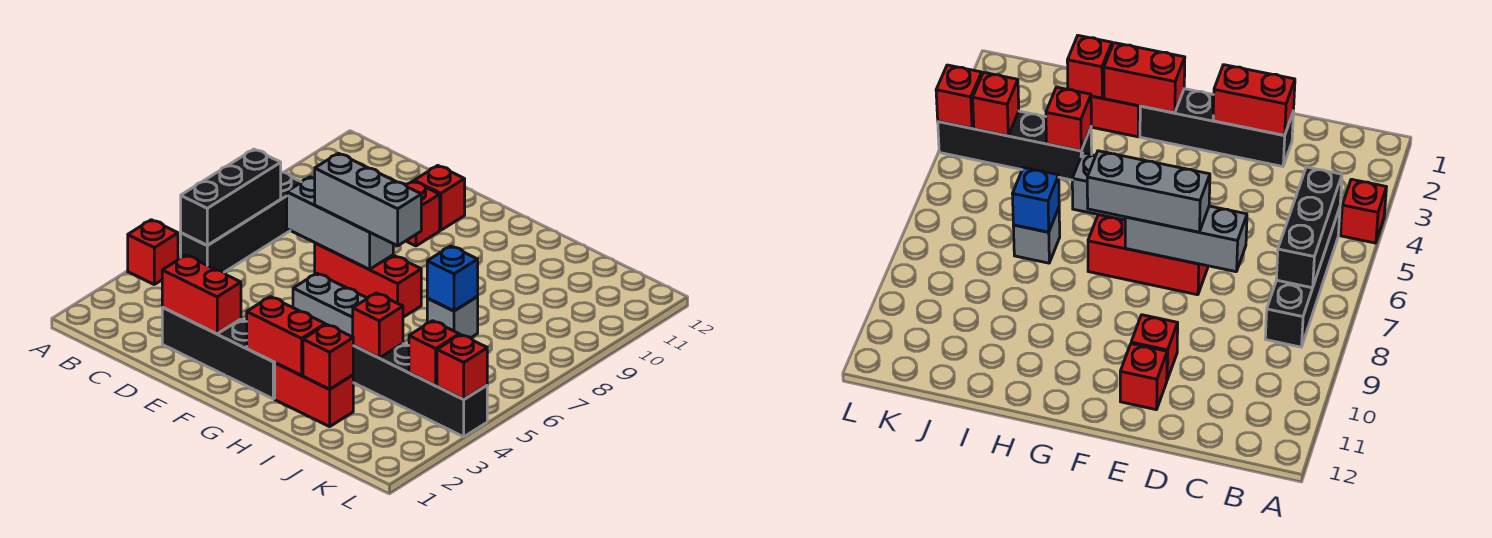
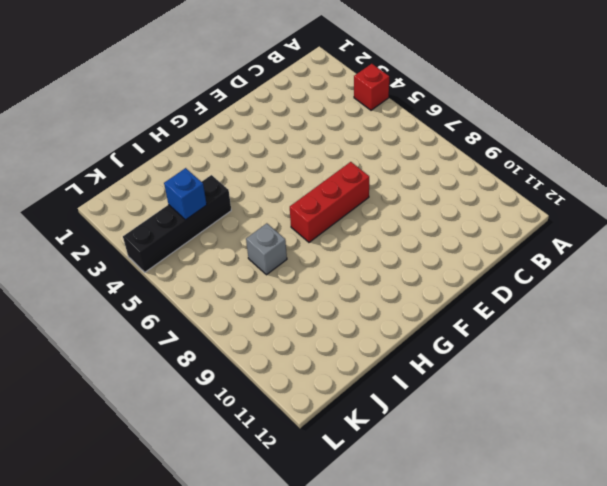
blue 1x1 brick [164,168,207,220] -> blue 1x1 brick moved to [427,246,478,311]
none -> black 1x4 brick [181,172,301,272]
none -> black 1x4 brick [162,308,275,399]
none -> red 1x1 brick [406,181,440,246]

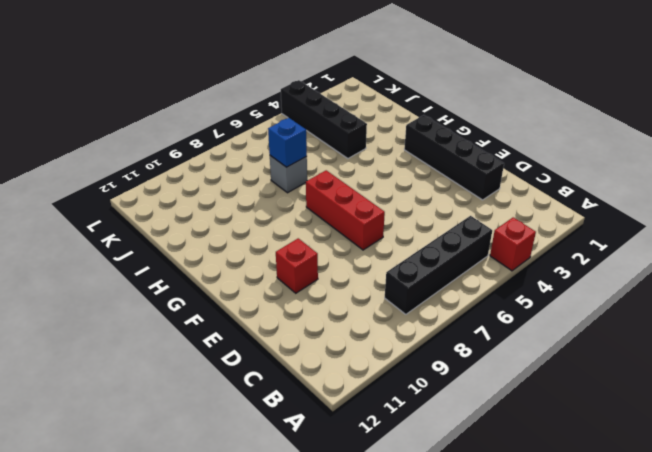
none -> red 1x1 brick [414,166,465,230]
none -> grey 1x3 brick [293,273,367,337]
none -> red 1x2 brick [275,363,353,427]

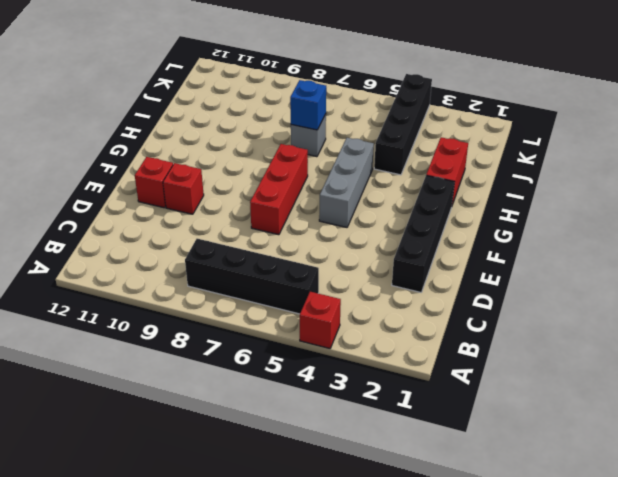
none -> black 1x3 brick [181,149,281,245]
none -> red 1x2 brick [162,255,241,334]
none -> grey 1x3 brick [287,177,393,269]

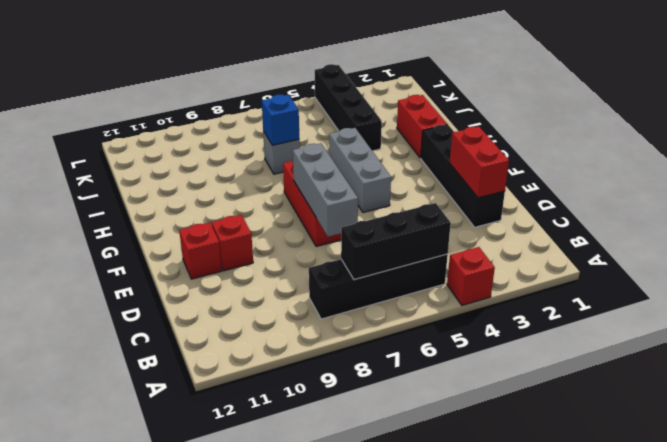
none -> red 1x2 brick [247,297,325,375]
none -> red 1x1 brick [303,324,353,389]
none -> red 1x1 brick [353,293,403,358]

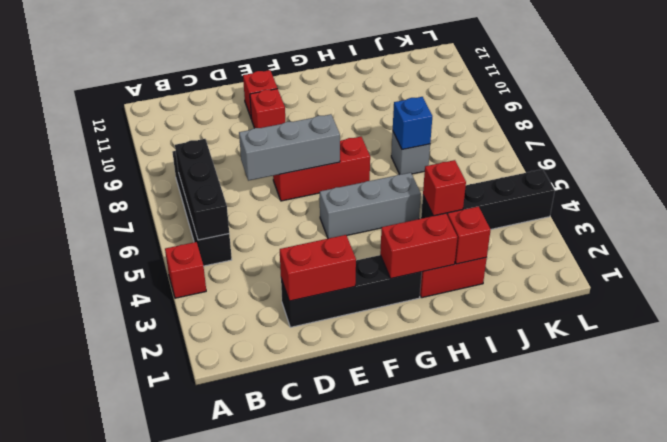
none -> red 1x1 brick [409,321,459,385]
none -> red 1x1 brick [437,335,487,399]
none -> grey 1x3 brick [315,153,421,246]

